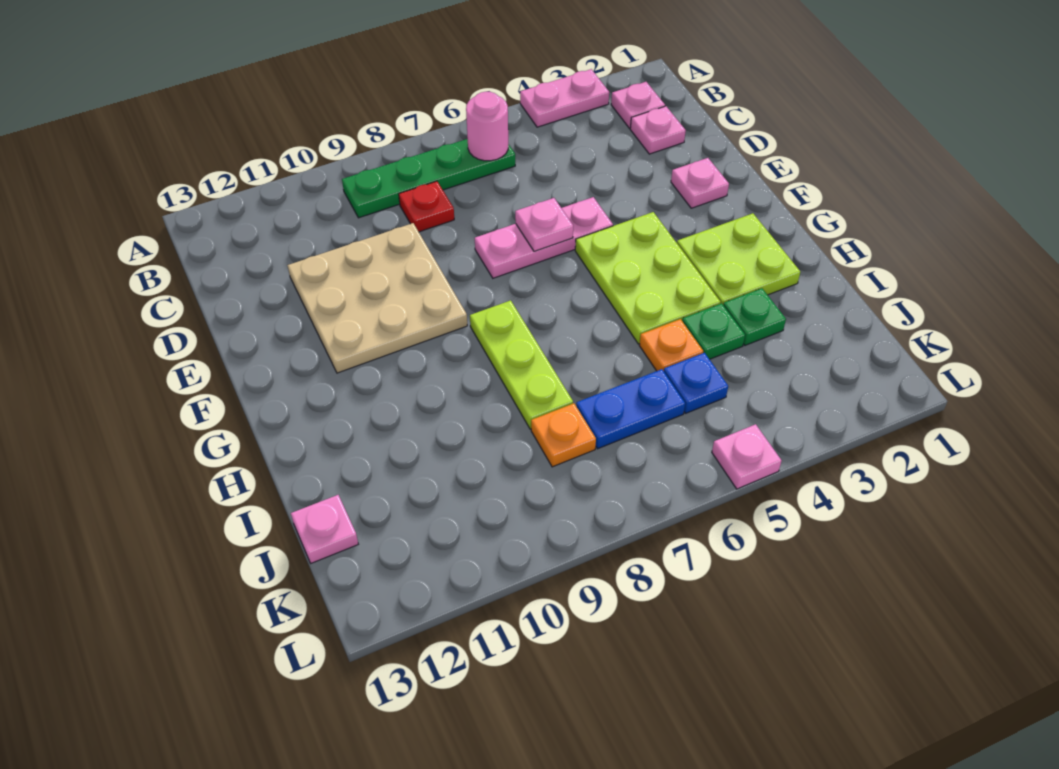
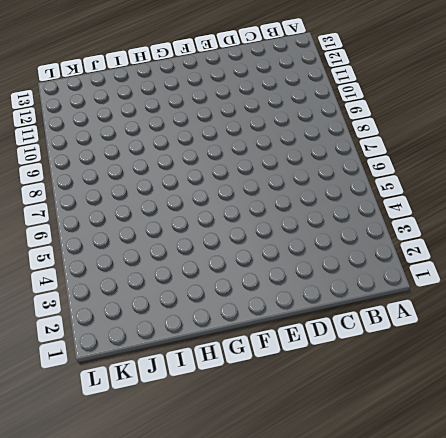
none -> pink 1x2 plate [520,69,609,127]
none -> pink 1x1 plate [611,82,665,128]
none -> green 1x4 plate [342,139,515,218]

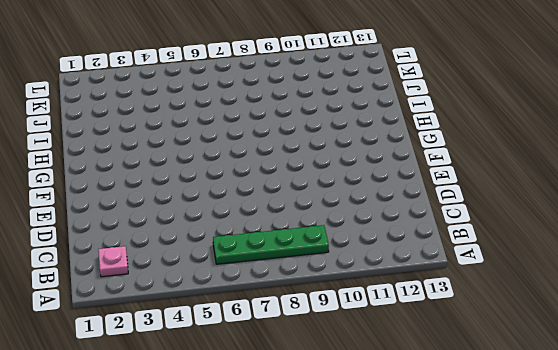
none -> pink 1x2 plate [520,69,609,127]
none -> pink 1x1 plate [630,106,686,154]
none -> red 1x1 plate [399,181,454,232]

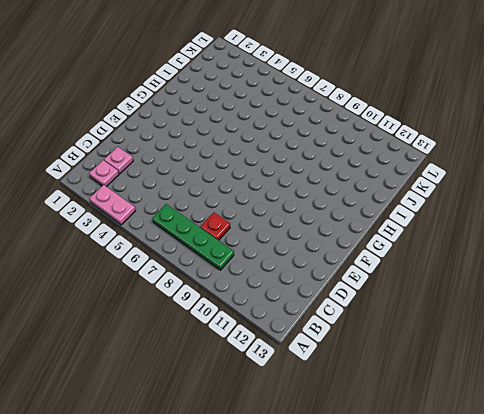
none -> tan 3x3 plate [287,223,467,373]
none -> pink 1x1 plate [671,158,729,208]
none -> pink 1x3 plate [475,197,613,278]

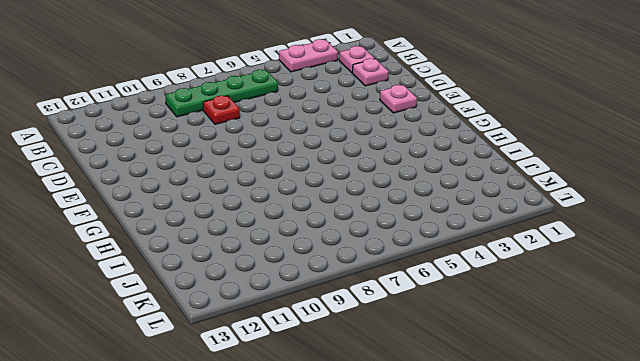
none -> tan 3x3 plate [287,223,467,373]
none -> pink 1x3 plate [475,197,613,278]
none -> lime 2x3 plate [575,212,720,344]

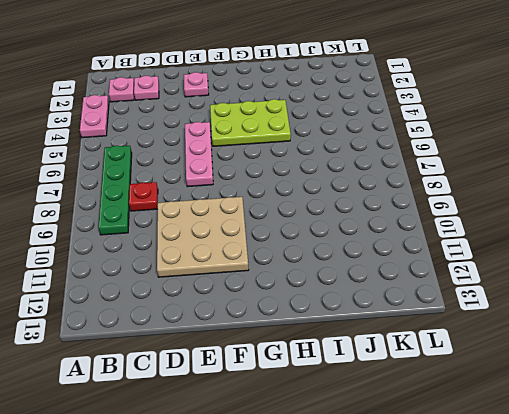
none -> lime 2x2 plate [677,213,800,304]
none -> lime 1x3 plate [470,300,573,429]
none -> green 1x1 plate [723,288,786,345]

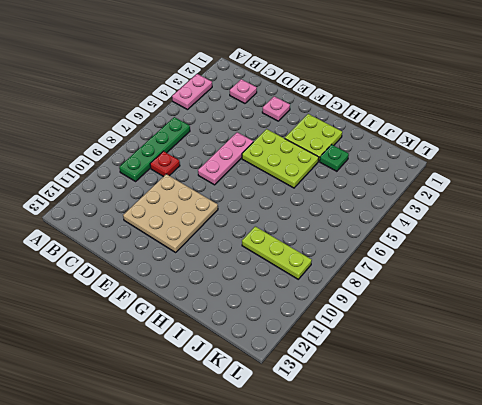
lime 1x3 plate [242,226,312,279] -> lime 1x3 plate moved to [470,300,573,429]
none -> pink 1x1 plate [611,82,665,128]
none -> green 1x1 plate [682,303,745,359]
none -> orange 1x1 plate [639,319,703,371]

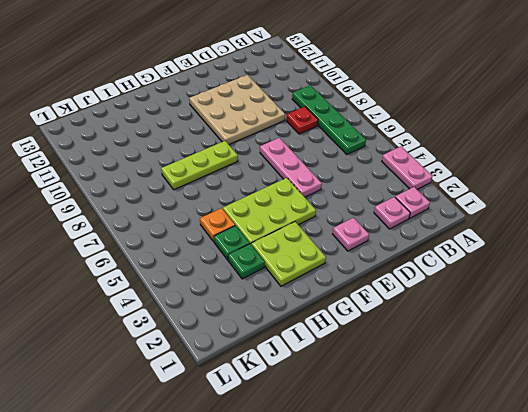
none -> blue 1x1 plate [664,353,728,413]
none -> blue 1x2 plate [576,369,685,449]
none -> orange 1x1 plate [531,403,596,467]

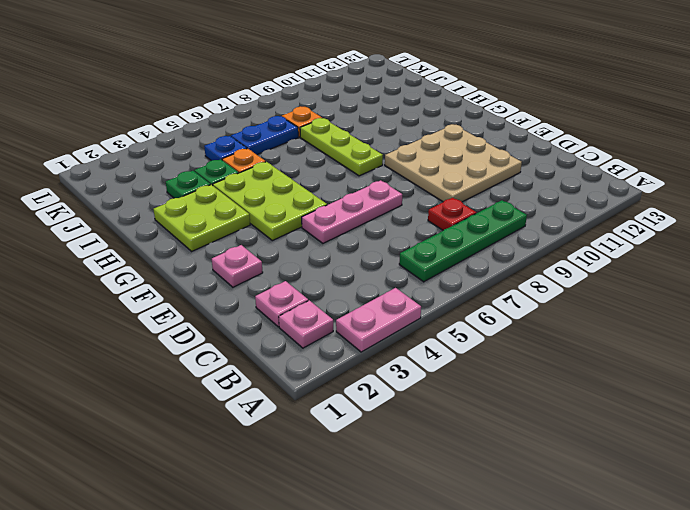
none -> pink 1x1 plate [291,495,358,563]
none -> pink 1x1 plate [712,424,781,489]
none -> pink 1x1 round brick [466,92,508,161]

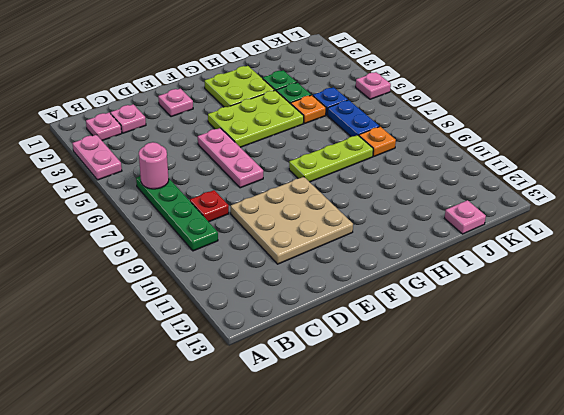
none -> pink 1x1 plate [515,198,573,252]

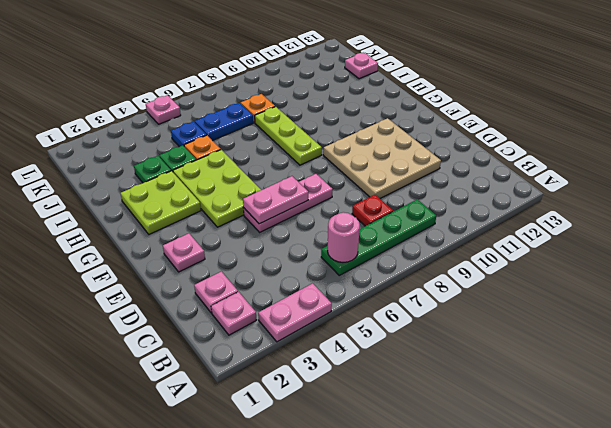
pink 1x2 plate [243,176,308,224] -> pink 1x1 plate [515,198,573,252]

